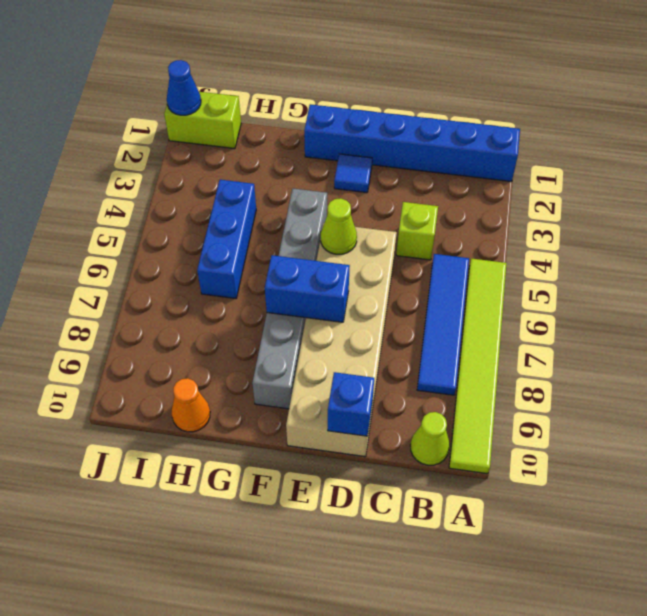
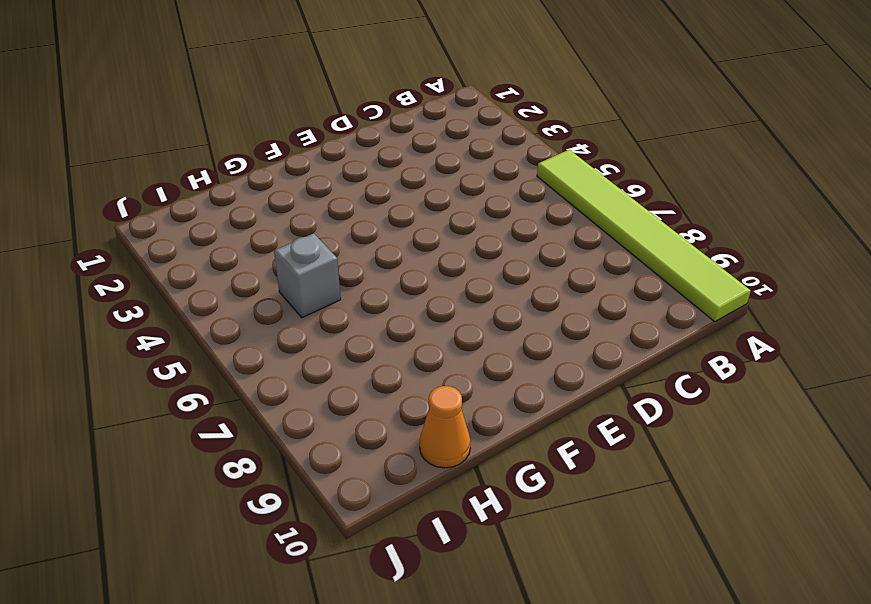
grey 1x1 brick [274,233,341,318] -> blue 1x3 brick [197,180,256,298]
none -> blue 1x6 brick [304,104,520,182]
none -> blue 1x4 tile [417,254,469,395]
none -> lime 1x1 cone [410,412,450,465]

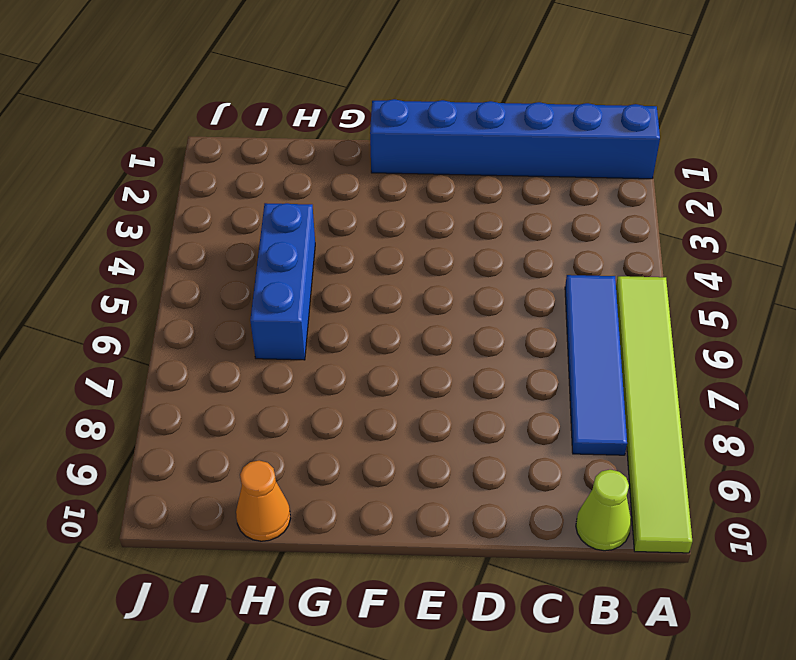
none -> lime 1x1 brick [396,202,438,260]
none -> tan 2x6 brick [286,223,397,457]
none -> blue 1x1 tile [334,154,372,193]

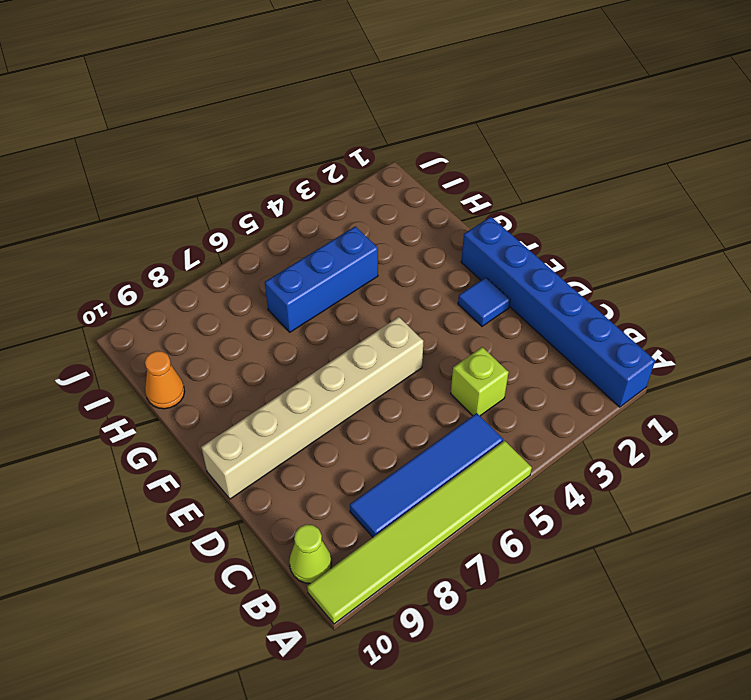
tan 1x6 brick [201,317,423,499] -> tan 2x6 brick [286,223,397,457]
none -> grey 1x6 brick [252,189,327,409]
none -> lime 1x2 brick [164,92,241,149]
none -> blue 1x1 brick [328,372,374,436]

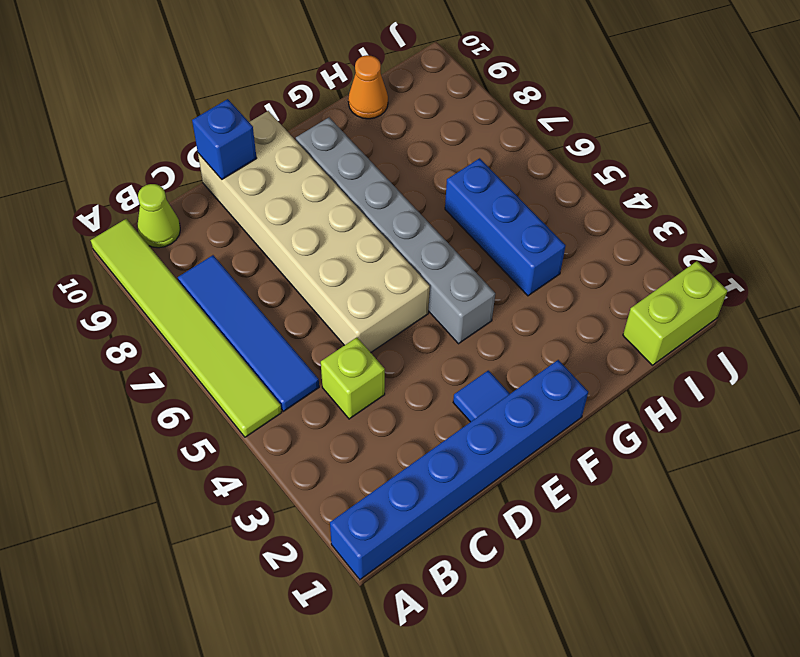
none -> lime 1x1 cone [321,198,357,254]
none -> blue 1x2 brick [265,255,350,322]
none -> blue 1x1 cone [167,60,201,115]

